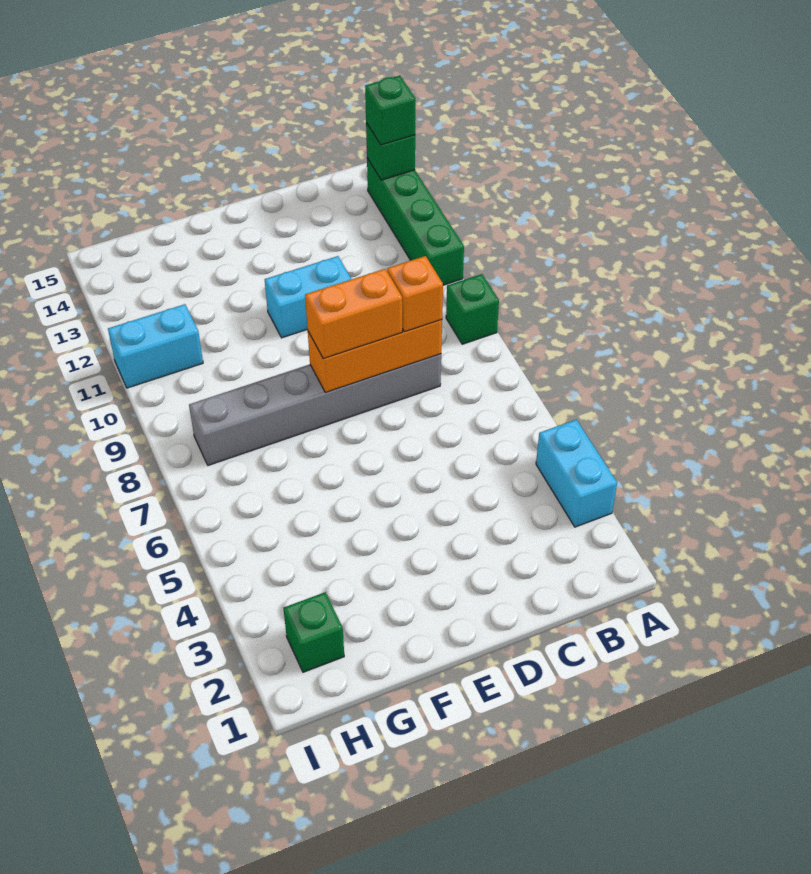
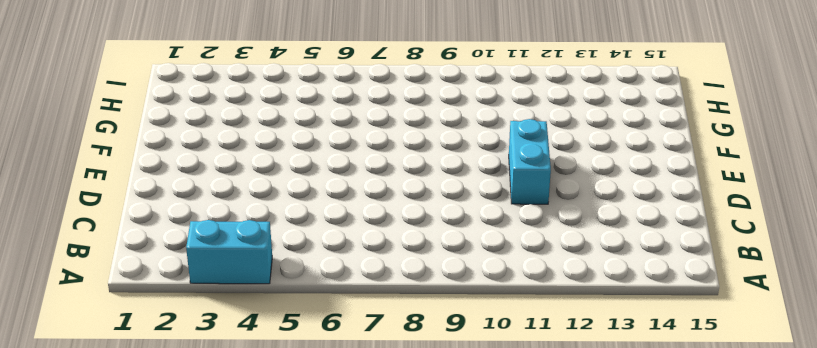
none -> green 1x1 brick [446,274,499,344]
none -> green 1x4 brick [367,158,464,285]
none -> grey 1x6 brick [189,354,441,465]

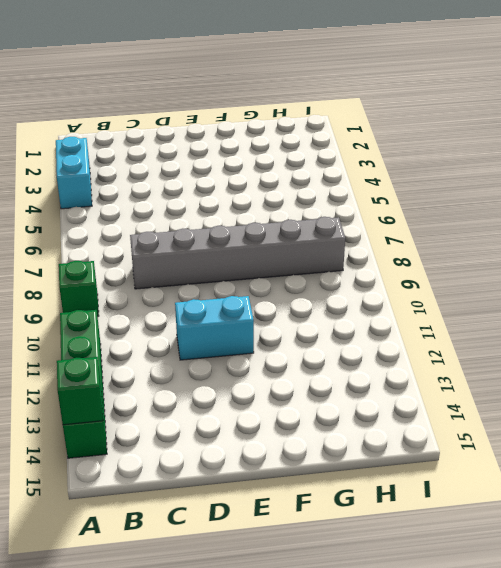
none -> green 1x1 brick [283,592,344,672]
none -> cyan 1x2 brick [108,304,203,388]
none -> orange 1x3 brick [308,320,442,392]

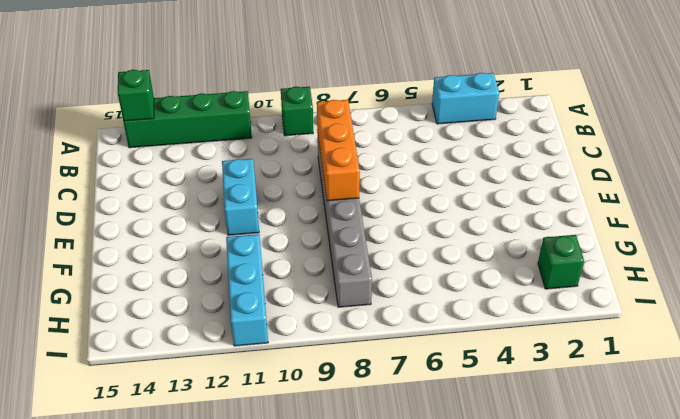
cyan 1x3 brick [226,234,268,346] -> cyan 1x2 brick [108,304,203,388]
none -> green 1x1 brick [365,76,415,145]
none -> orange 1x1 brick [387,256,443,332]
none -> orange 1x2 brick [305,269,402,358]

